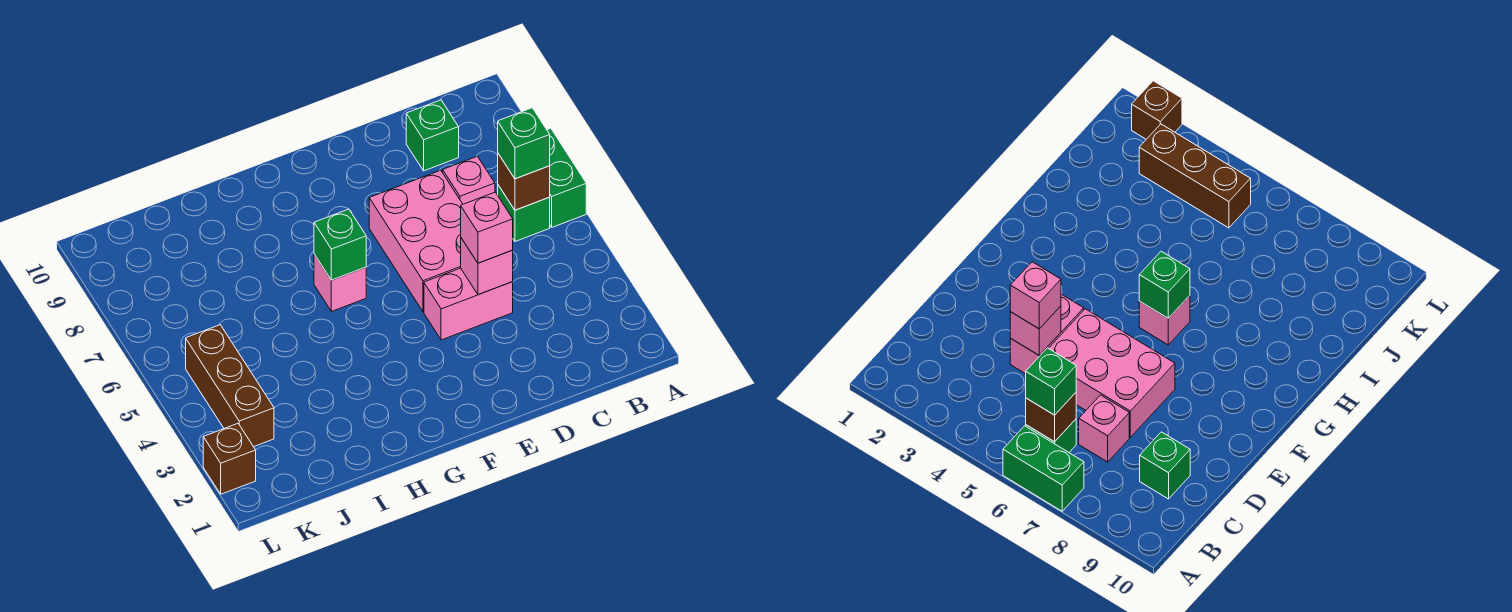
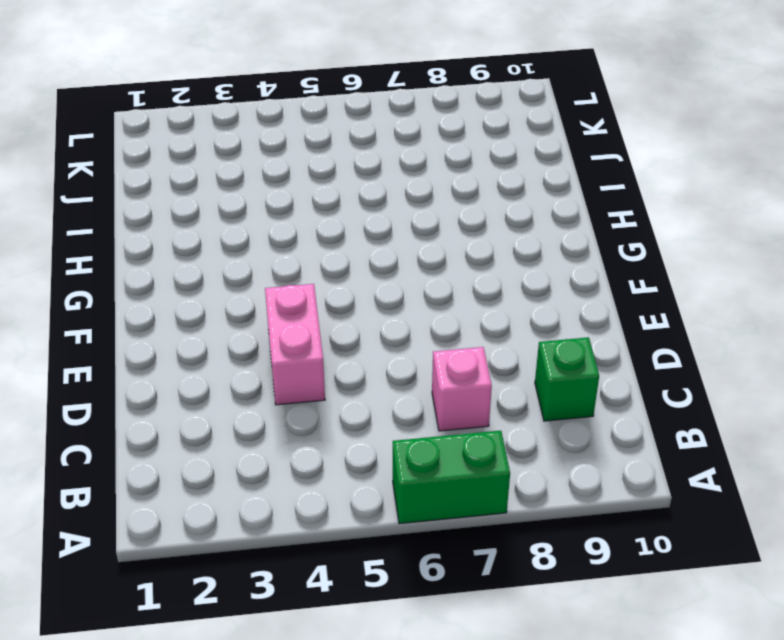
none -> green 1x1 brick [498,185,550,241]
none -> pink 2x3 brick [369,170,463,312]
none -> pink 1x1 brick [314,254,366,312]

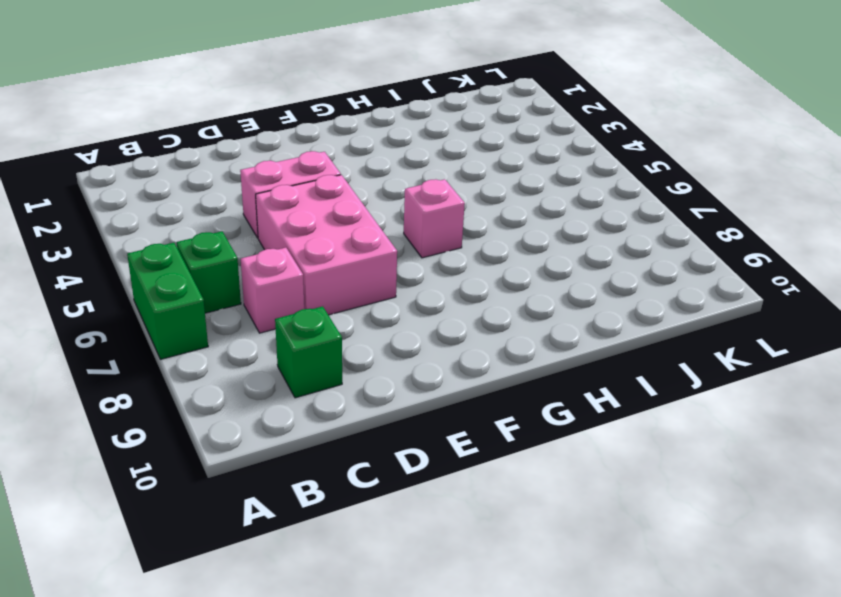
none -> brown 1x3 brick [186,325,274,447]
none -> brown 1x1 brick [203,424,256,494]
none -> brown 1x1 brick [498,154,550,210]

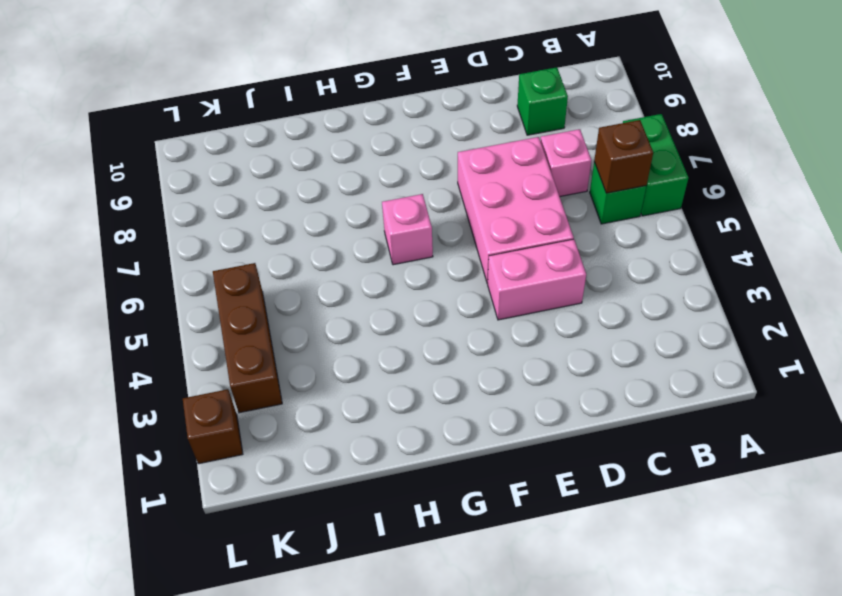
none -> pink 1x1 brick [461,238,513,295]
none -> green 1x1 brick [314,209,366,280]
none -> green 1x1 brick [498,108,550,179]

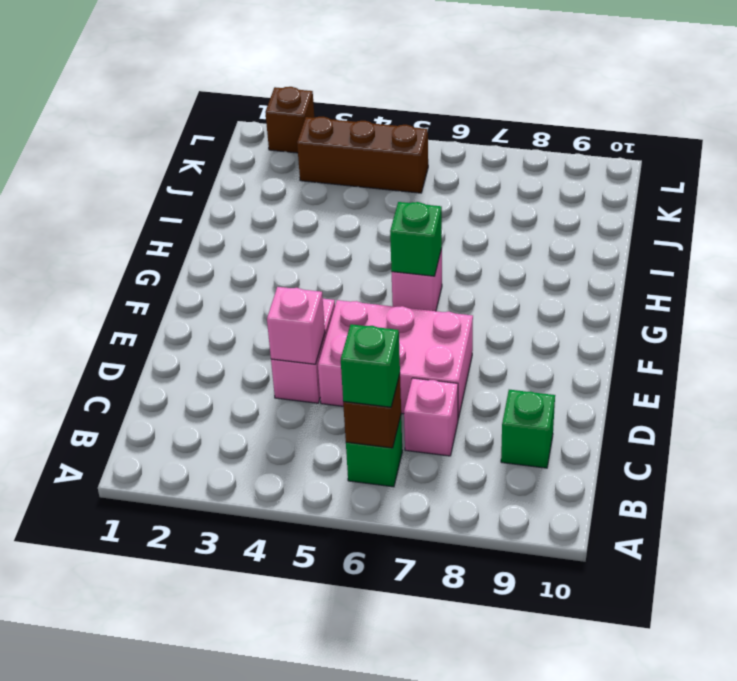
none -> green 1x2 brick [547,128,586,227]
none -> pink 1x1 brick [461,192,513,263]

